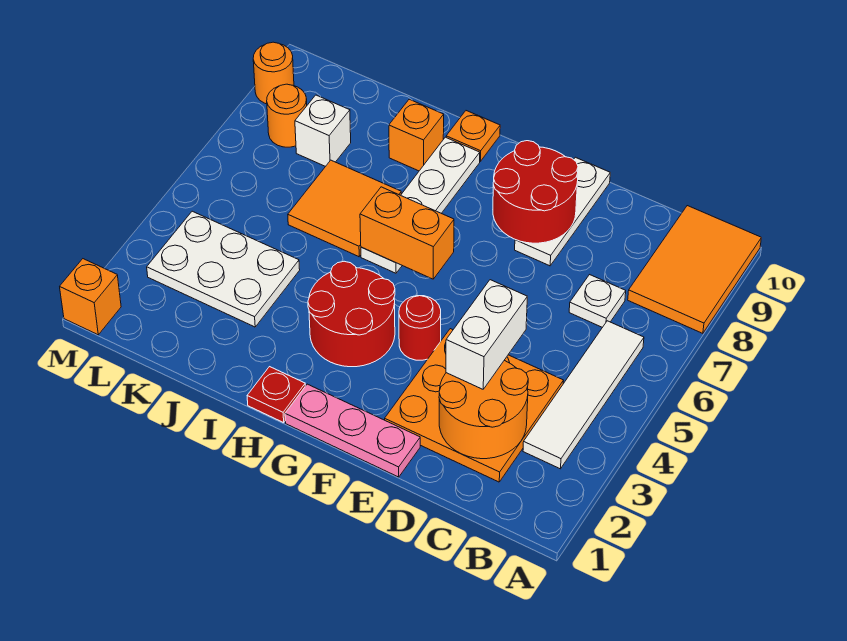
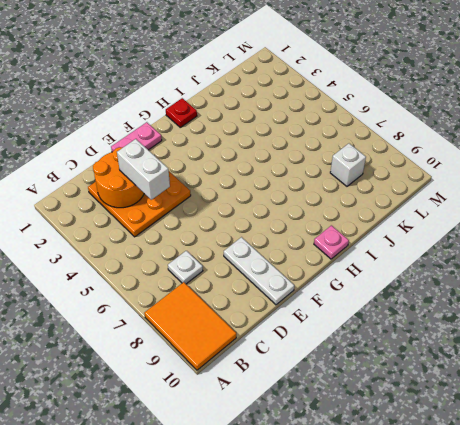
pink 1x2 plate [111,122,162,152] -> pink 1x3 plate [285,384,420,477]
pink 1x1 plate [314,225,349,259] -> orange 1x1 plate [446,111,500,161]
none -> white 1x4 tile [523,321,644,469]
none -> red 1x1 round brick [399,296,441,360]
none -> red 2x2 round brick [308,261,395,367]

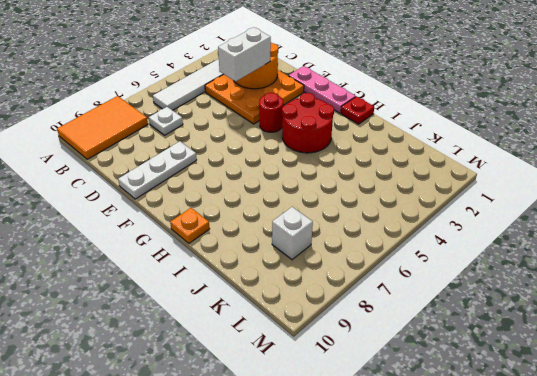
none -> white 1x4 plate [361,137,480,273]
none -> orange 2x2 tile [288,160,401,257]
none -> orange 1x1 brick [389,99,444,171]

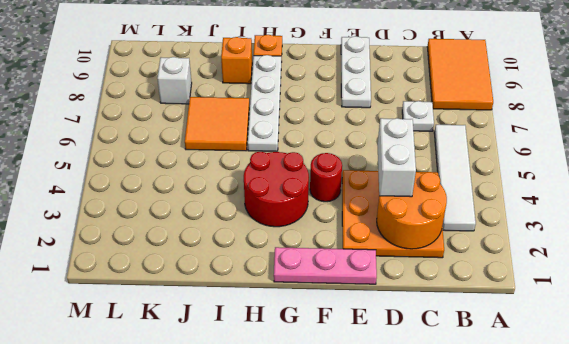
none -> red 1x1 plate [247,367,305,423]
none -> white 2x3 plate [147,211,300,327]
none -> orange 1x1 round brick [267,84,307,147]

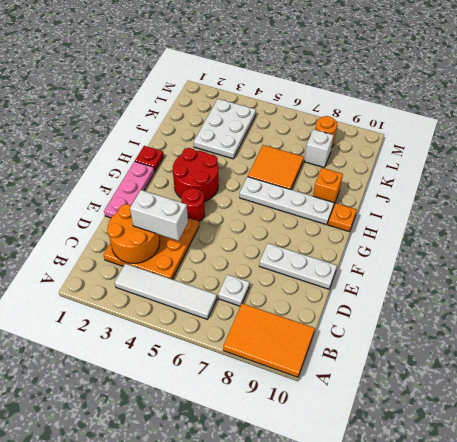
none -> orange 1x1 brick [60,259,121,335]
none -> orange 1x1 round brick [253,42,294,104]
none -> red 2x2 round brick [493,141,578,243]

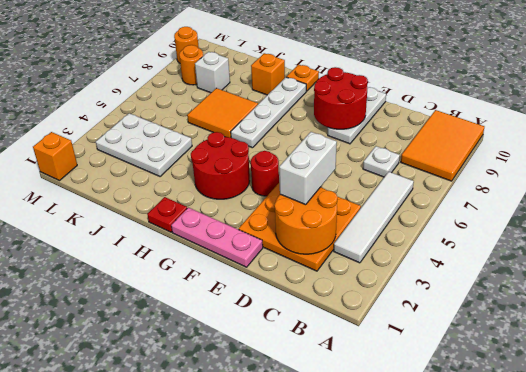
none -> orange 1x2 brick [360,187,454,279]

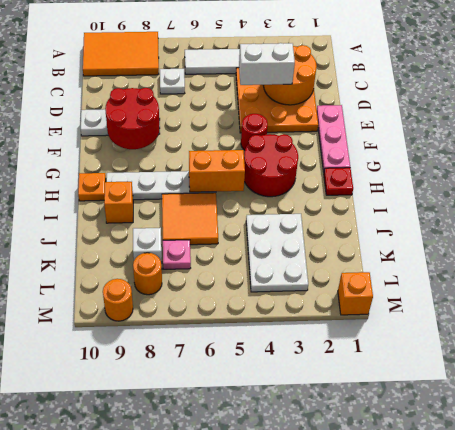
orange 1x2 brick [189,150,245,192] -> orange 1x2 brick turned to [360,187,454,279]
pink 1x1 plate [163,240,191,269] -> none

